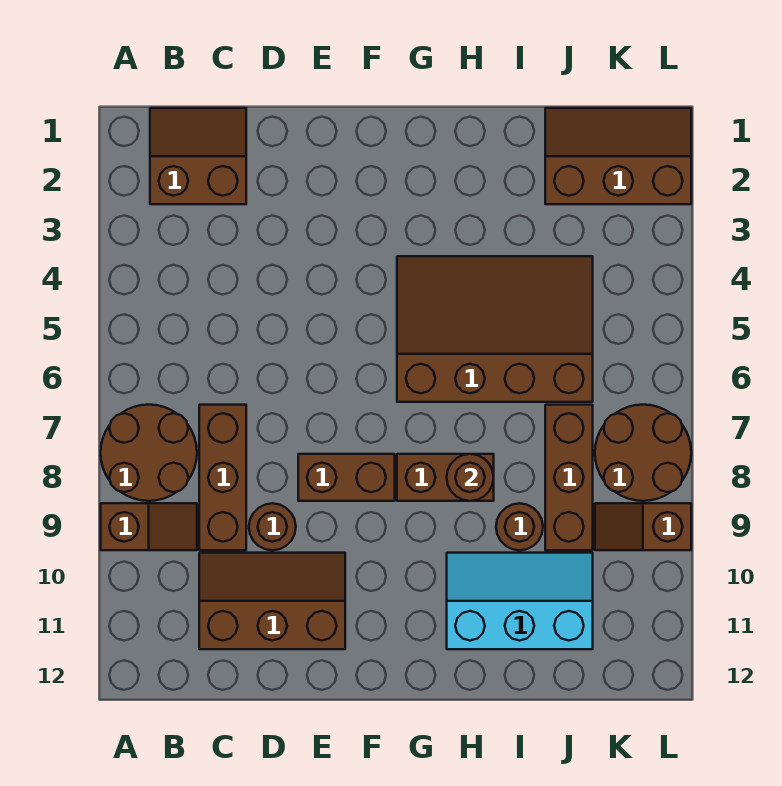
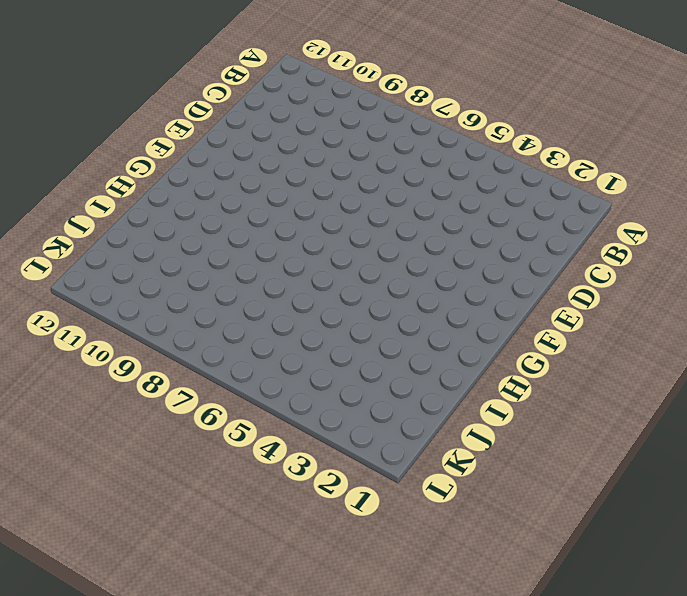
none -> brown 2x2 round brick [101,405,197,501]
none -> brown 1x2 slope [101,503,197,550]
none -> brown 2x2 slope [150,108,246,204]

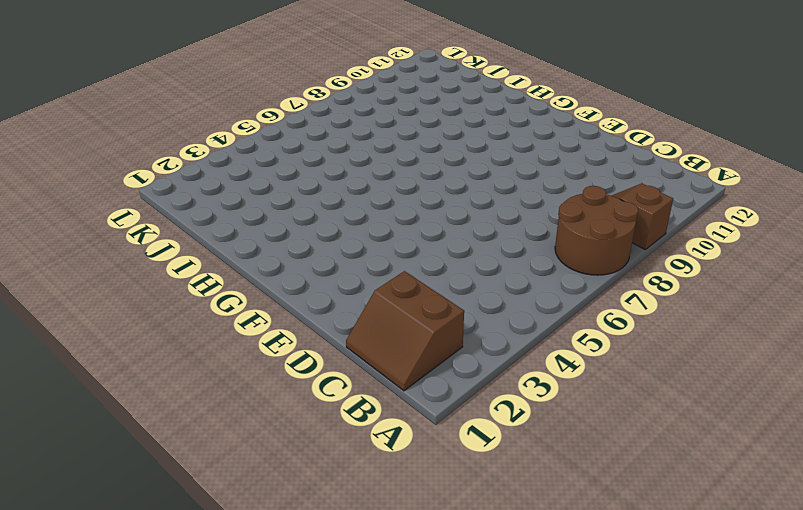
none -> brown 1x3 brick [199,405,246,550]
none -> brown 2x3 slope [199,553,345,649]
none -> brown 1x1 round brick [249,503,296,550]

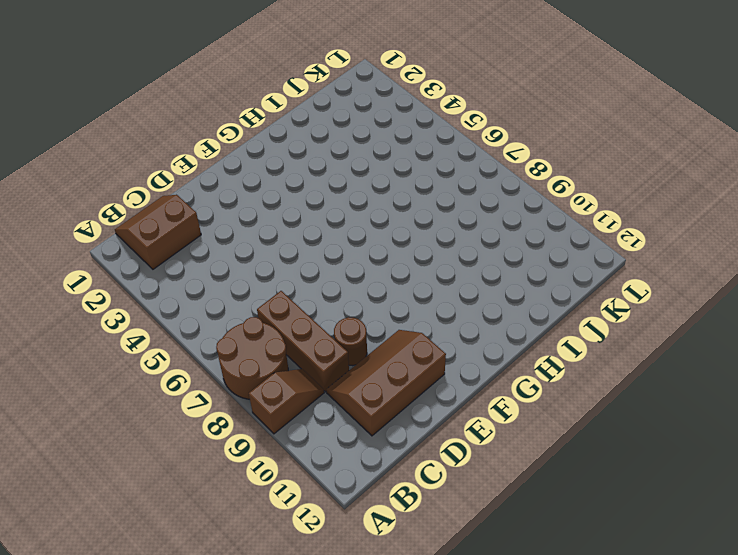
none -> brown 1x2 brick [298,454,395,501]
none -> brown 3x4 slope [397,256,593,402]
none -> brown 1x2 brick [397,454,494,501]

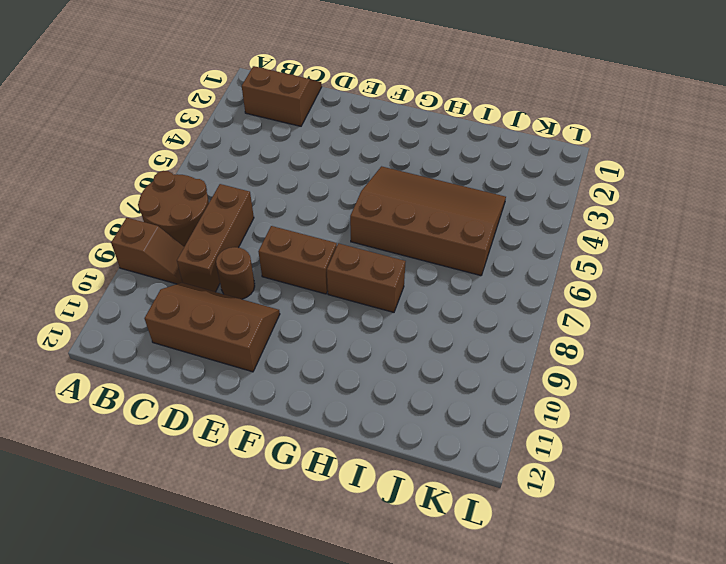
none -> cyan 2x3 slope [447,553,593,649]
none -> brown 1x1 round brick [496,503,543,550]
none -> brown 2x3 slope [545,108,691,204]

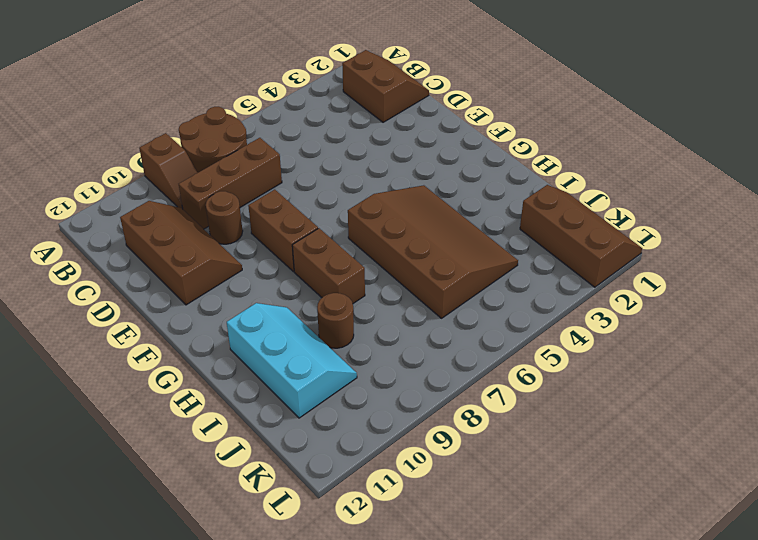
none -> brown 1x3 brick [545,405,593,550]
none -> brown 2x2 round brick [595,405,691,501]
none -> brown 1x2 slope [595,503,691,550]

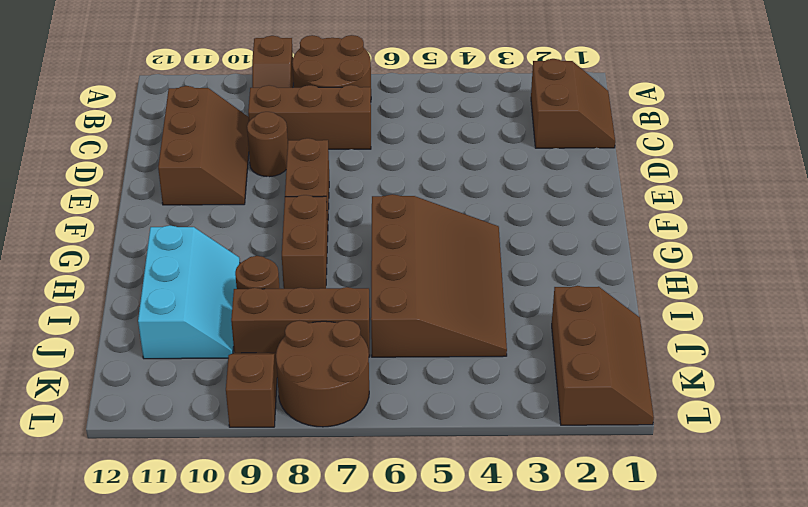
none -> brown 1x1 round brick [447,454,494,501]

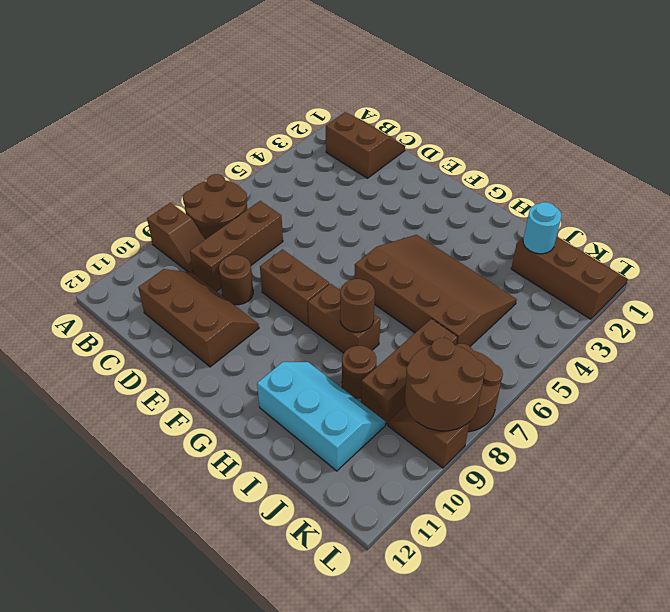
cyan 1x1 round brick [523,202,561,254] -> none
brown 2x2 round brick [405,338,485,431] -> none

